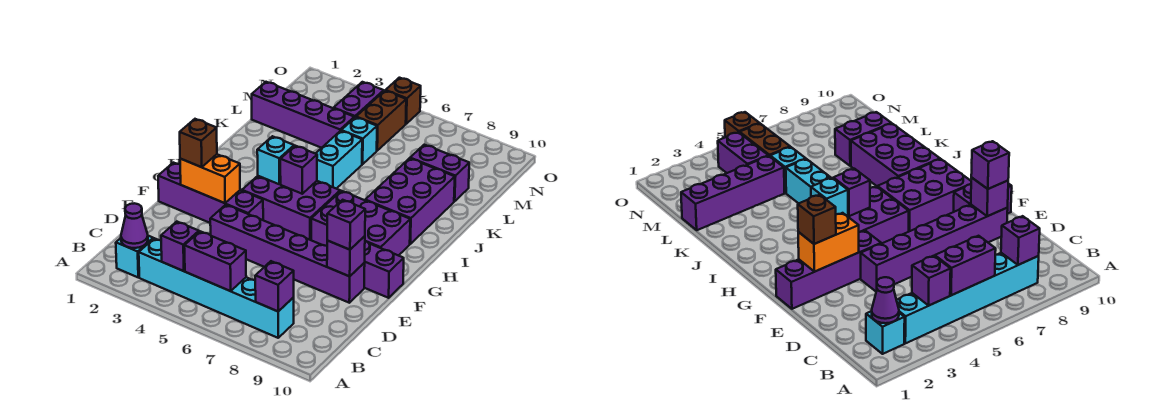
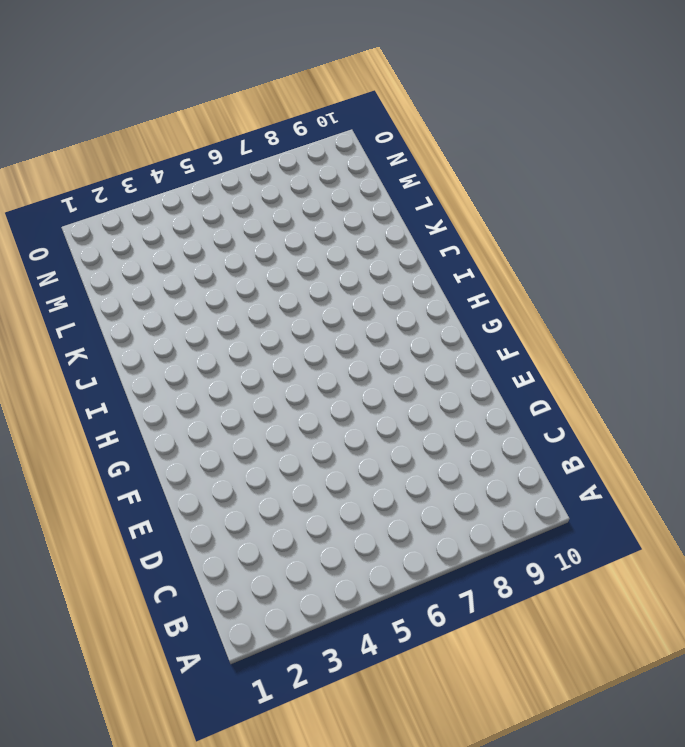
none -> cyan 1x1 brick [116,236,153,277]
none -> cyan 1x6 brick [139,238,294,338]
none -> purple 1x6 brick [210,205,365,303]

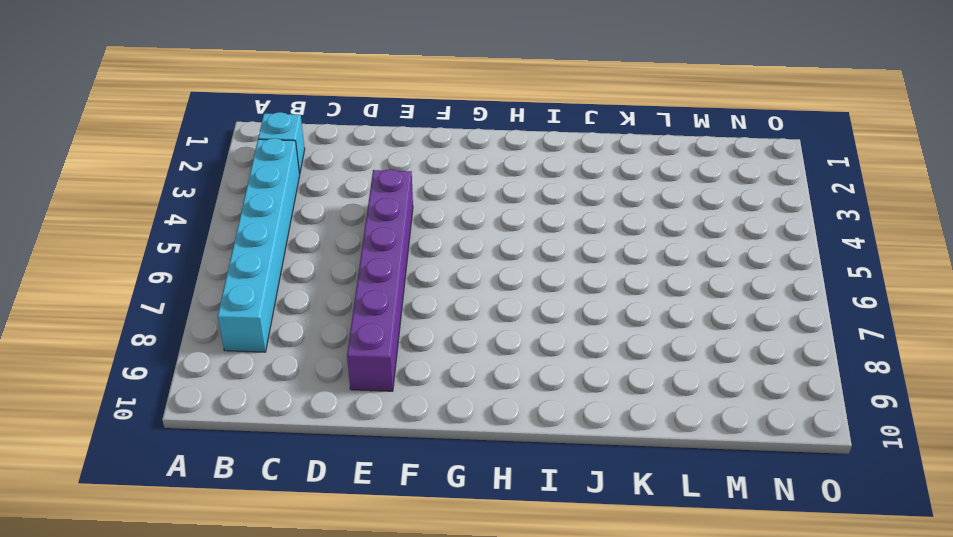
none -> purple 1x4 brick [158,163,263,223]
none -> purple 1x2 brick [364,241,404,298]
none -> purple 2x3 brick [242,176,340,240]

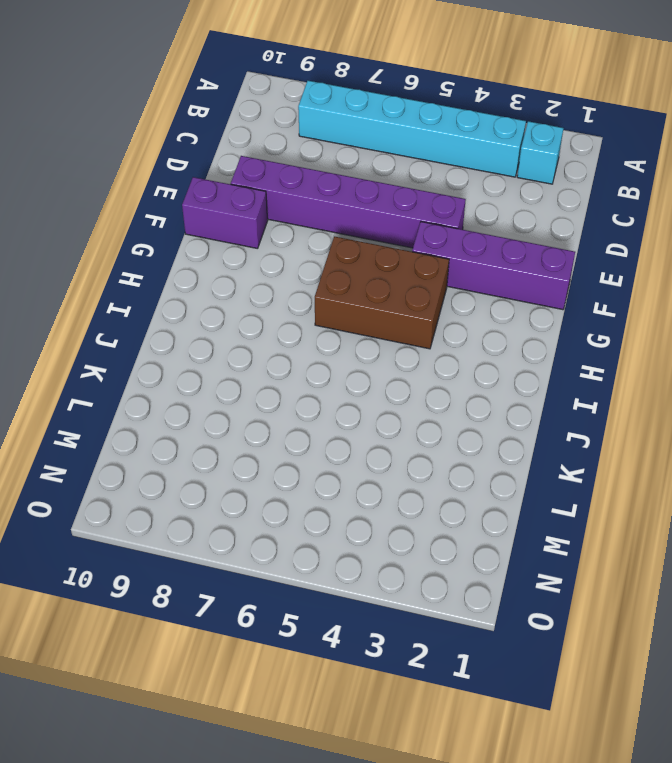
brown 2x3 brick [315,236,449,349] -> purple 2x3 brick [242,176,340,240]
none -> purple 2x3 brick [311,191,410,256]
none -> purple 2x3 brick [365,158,455,244]
none -> cyan 1x2 brick [315,131,362,189]

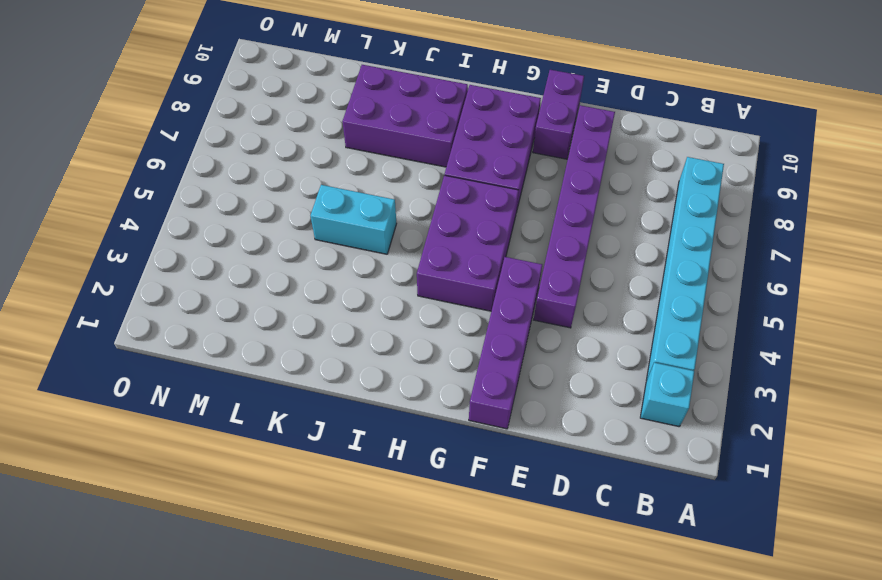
none -> purple 1x4 brick [252,82,354,148]
none -> cyan 1x1 brick [341,117,377,164]
none -> purple 1x2 brick [410,145,469,201]

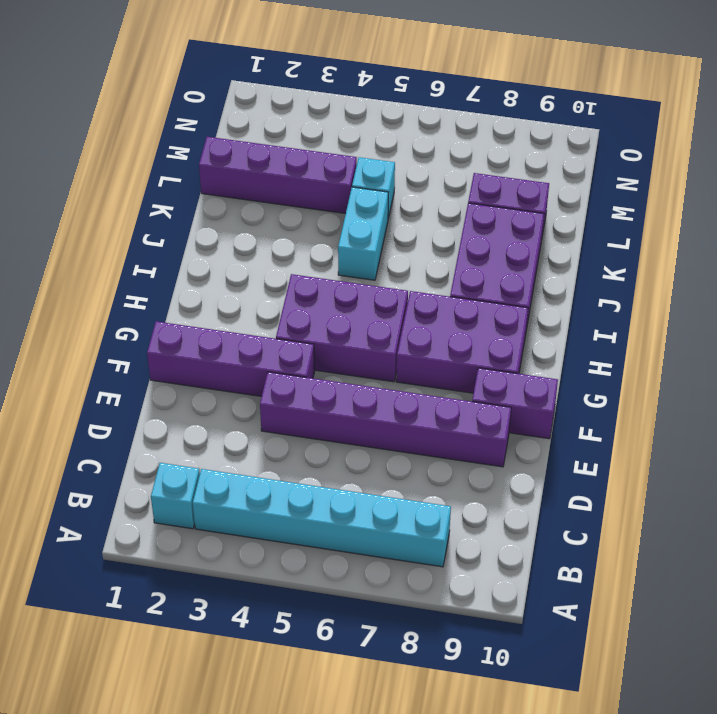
none -> purple 1x2 brick [334,82,384,118]
none -> brown 1x2 brick [356,91,406,150]
none -> brown 1x1 brick [385,78,421,124]

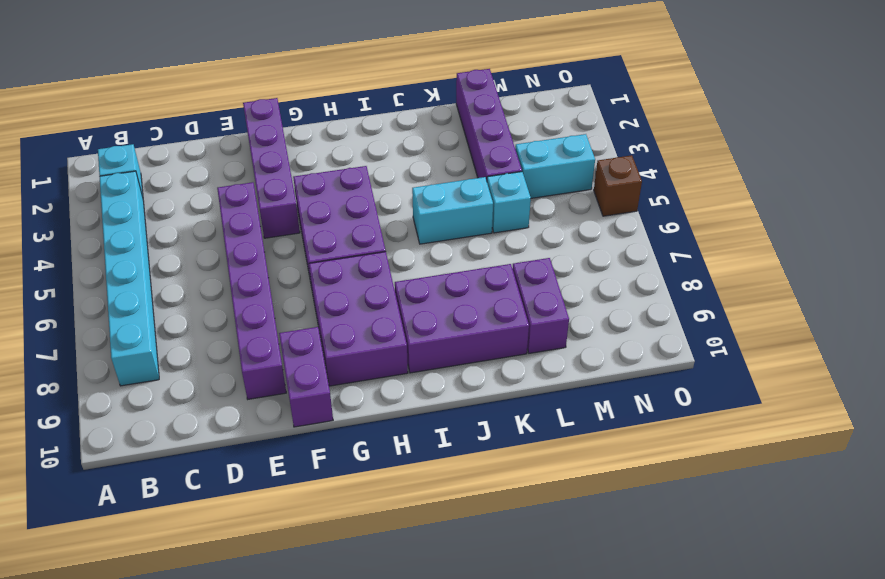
cyan 1x2 brick [515,134,595,198] -> purple 1x2 brick [334,82,384,118]
none -> brown 1x2 brick [356,91,406,150]
none -> purple 1x1 cone [121,203,148,248]
none -> purple 1x1 brick [161,222,199,271]

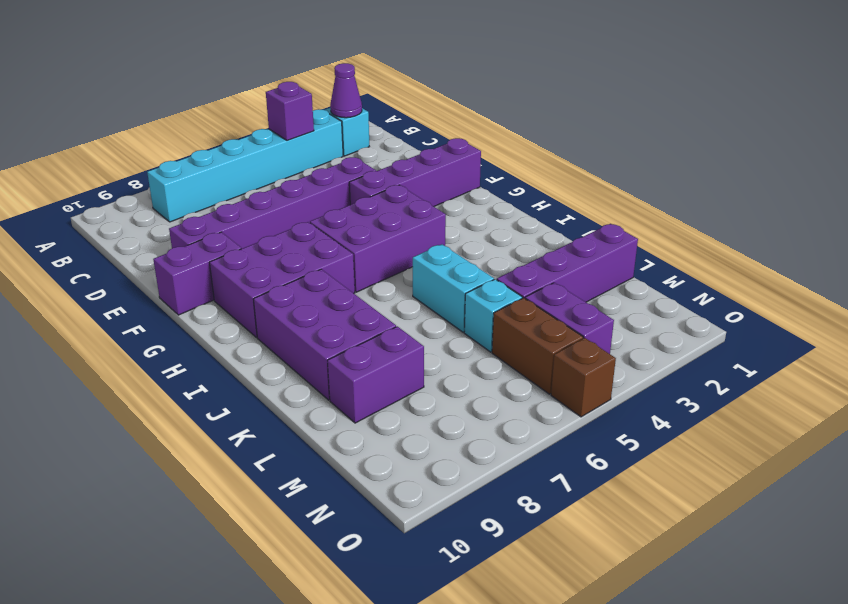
none -> purple 1x2 brick [184,231,246,291]
none -> purple 1x1 brick [255,261,294,311]
none -> purple 1x1 brick [327,236,365,276]

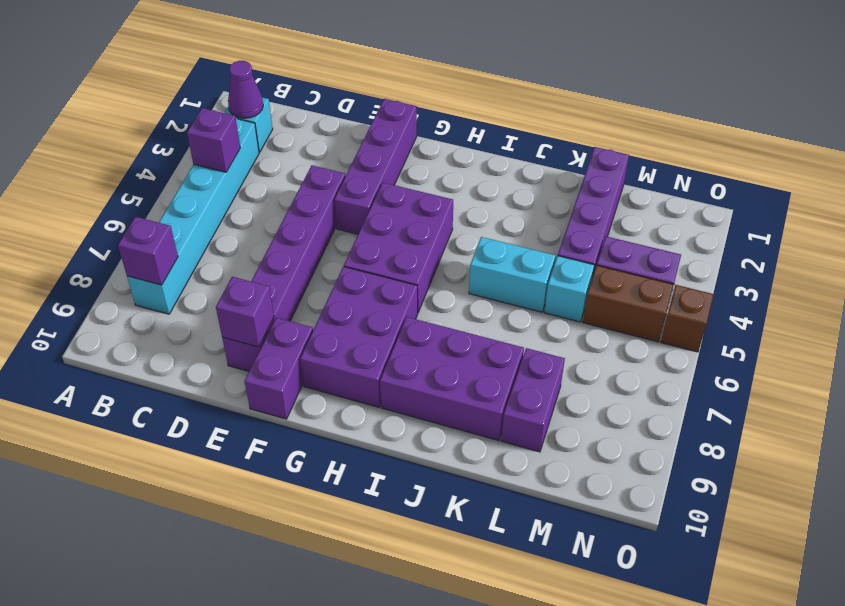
none -> purple 1x2 brick [184,231,246,291]
none -> orange 1x2 brick [180,154,240,203]
none -> cyan 1x1 brick [257,136,294,184]

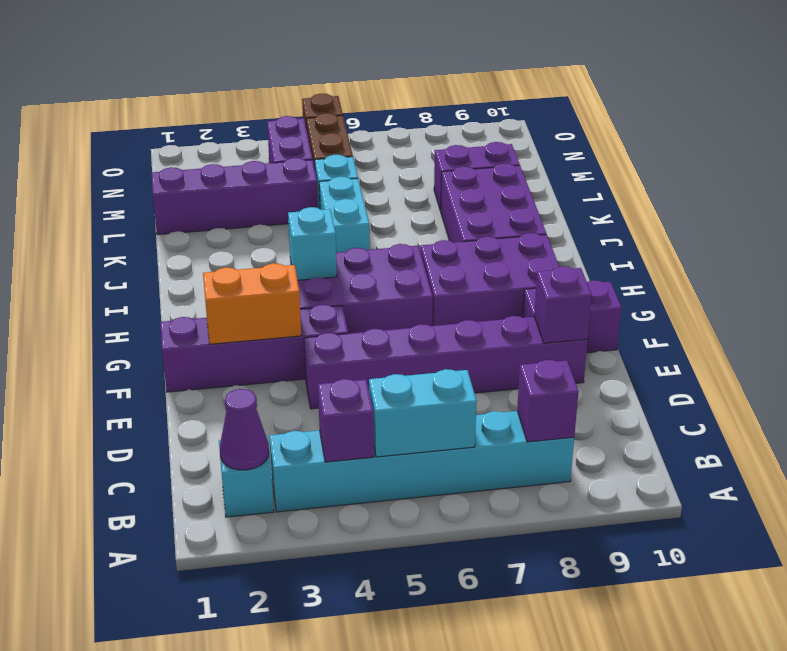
cyan 1x2 brick [369,369,477,457] -> purple 1x2 brick [184,231,246,291]
none -> purple 1x1 brick [280,146,317,194]
none -> purple 1x1 brick [327,200,365,250]
none -> brown 1x1 brick [180,119,217,167]

